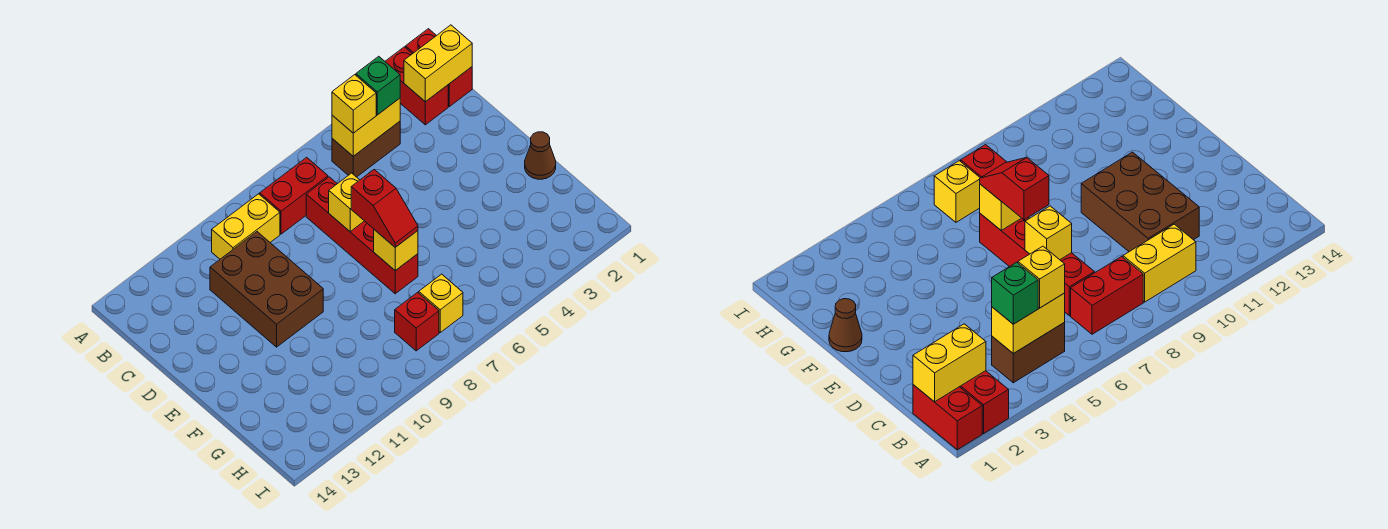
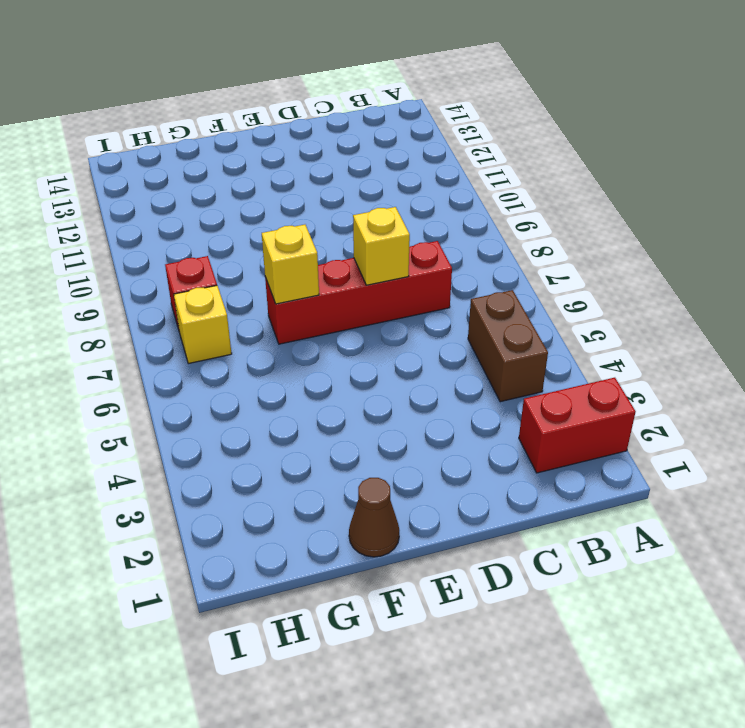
none -> red 1x2 brick [406,29,472,107]
none -> red 1x2 brick [260,157,328,234]
none -> yellow 1x2 brick [212,194,280,259]

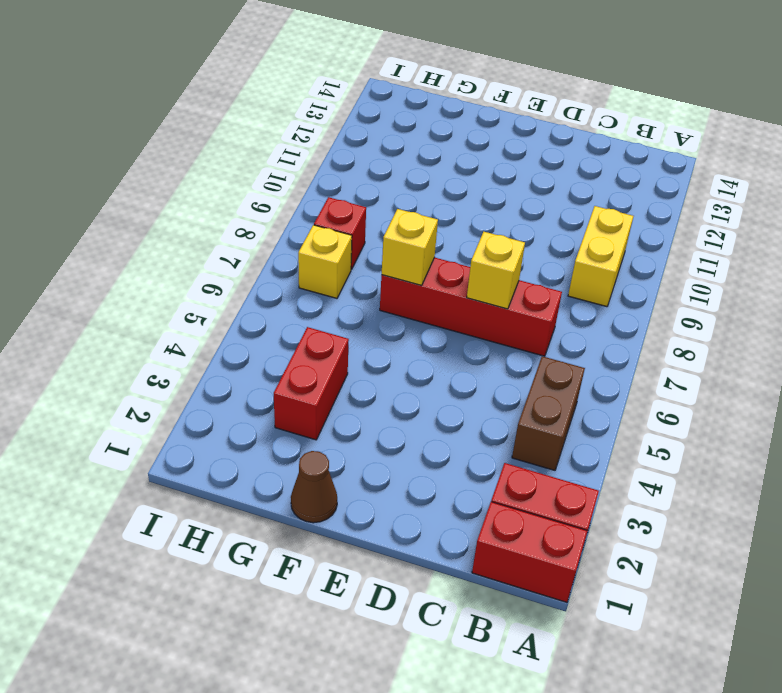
red 1x2 brick [274,327,349,440] -> red 1x2 brick moved to [260,157,328,234]
none -> brown 2x3 brick [210,232,323,347]
none -> yellow 1x2 brick [404,25,472,102]
none -> yellow 1x2 brick [332,98,400,156]

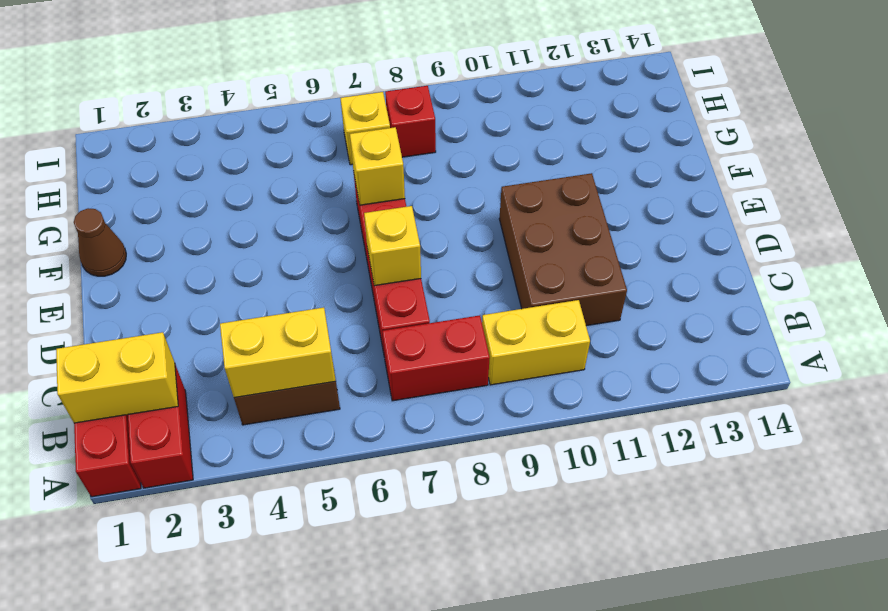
none -> green 1x1 brick [356,56,400,115]
none -> yellow 1x1 brick [332,75,376,133]
none -> red 1x2 slope [351,170,418,247]

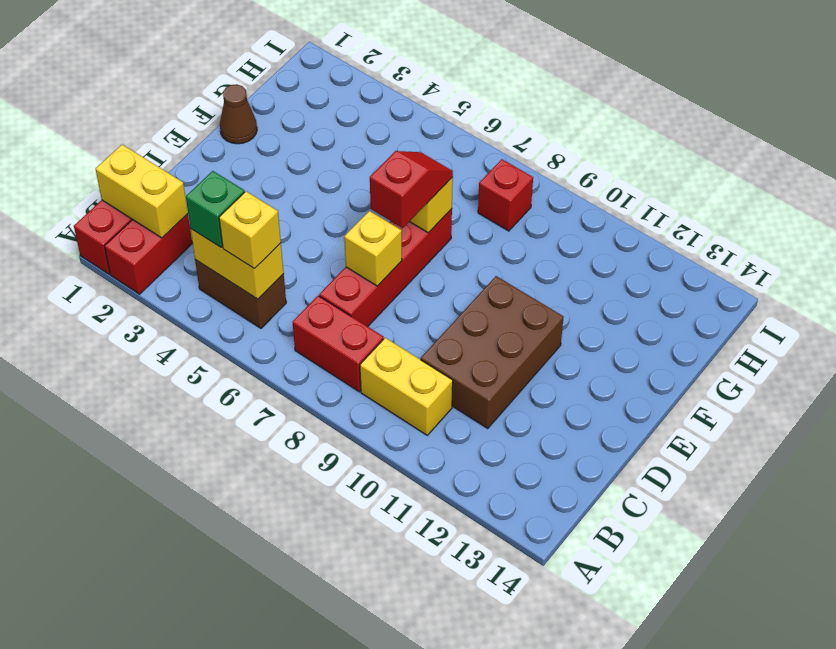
none -> yellow 1x1 brick [419,274,463,332]

